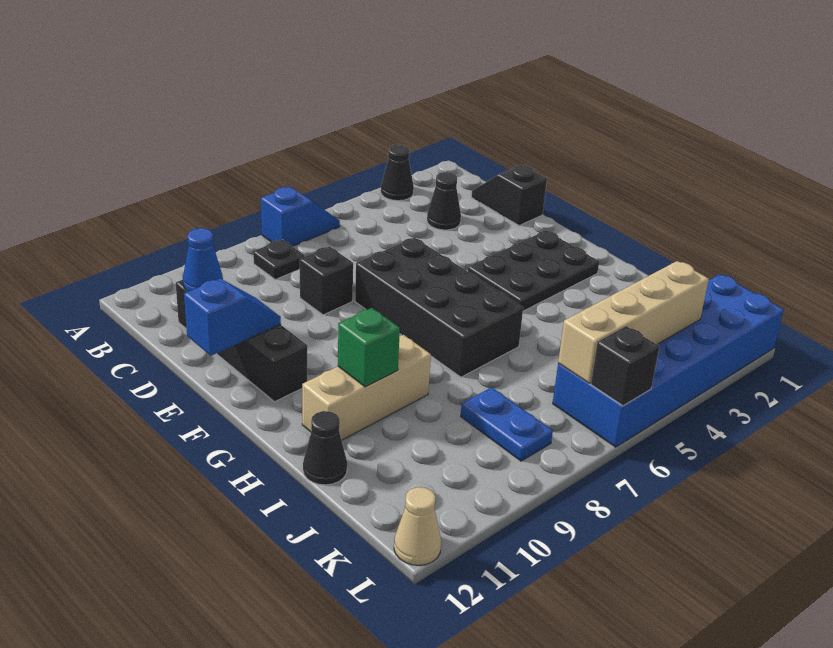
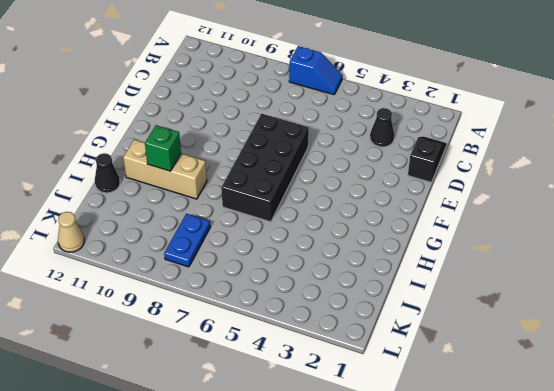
none -> black 1x1 cone [381,144,414,201]
none -> black 1x1 plate [253,240,304,279]
none -> black 1x4 brick [176,280,307,402]

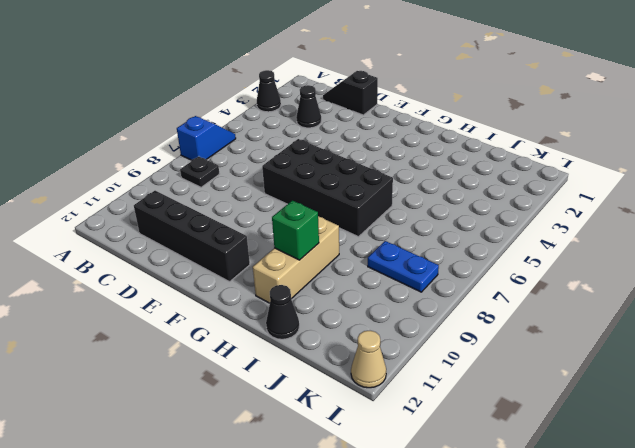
none -> black 1x1 brick [300,247,353,315]
none -> black 2x3 plate [468,230,599,311]
none -> blue 2x6 brick [553,274,784,447]

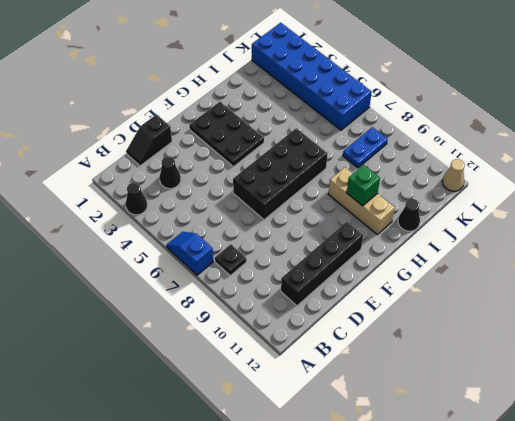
none -> black 1x1 brick [300,247,353,315]
none -> blue 1x1 cone [183,228,223,292]
none -> blue 1x2 slope [184,278,281,356]

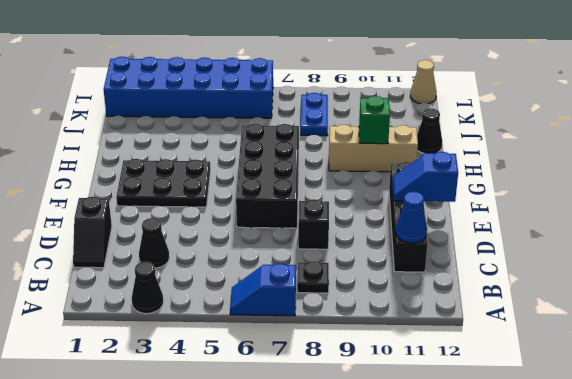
none -> tan 1x4 brick [558,261,709,383]
none -> black 1x1 brick [591,326,659,406]

